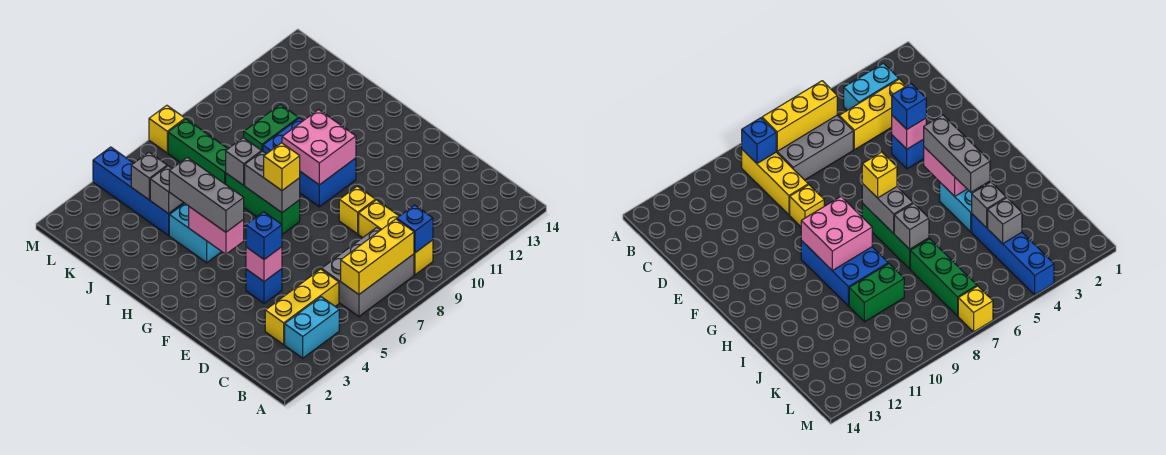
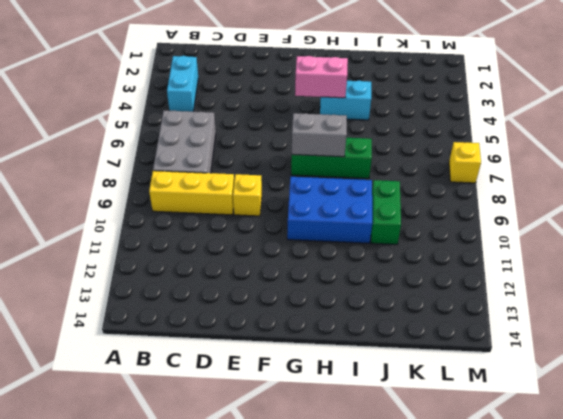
none -> yellow 1x3 brick [265,269,339,344]
none -> blue 1x1 brick [246,269,282,303]
none -> blue 1x4 brick [93,147,184,235]

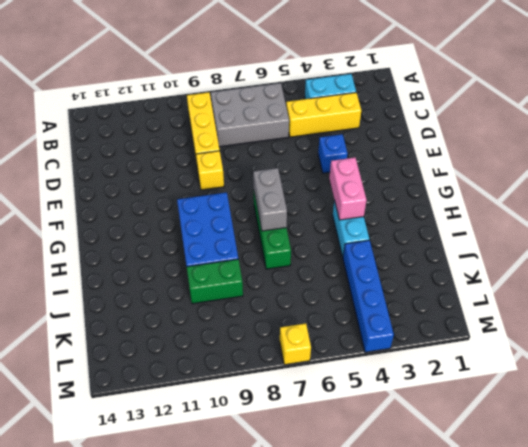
none -> green 1x3 brick [168,119,228,184]
none -> yellow 1x3 brick [341,219,414,294]
none -> blue 1x1 brick [397,205,433,253]

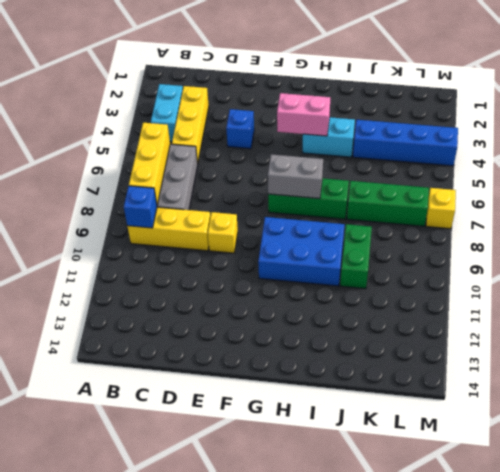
none -> pink 1x1 brick [246,247,282,282]
none -> pink 2x2 brick [282,110,356,185]
none -> grey 1x1 brick [226,138,262,185]

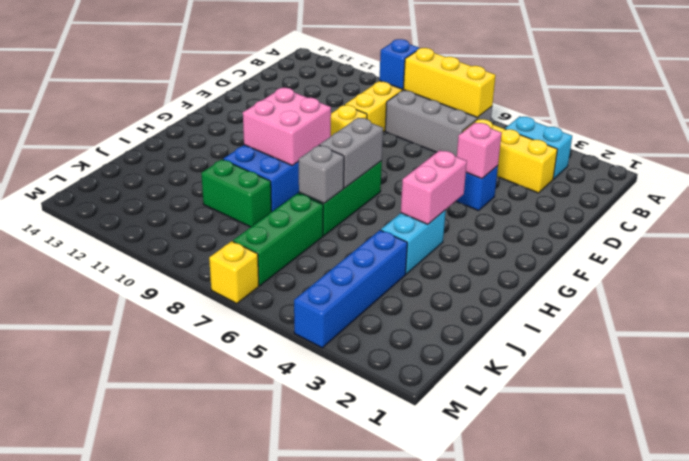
none -> grey 1x1 brick [150,166,184,214]
none -> grey 1x1 brick [131,152,167,200]
none -> blue 1x1 brick [246,212,282,259]

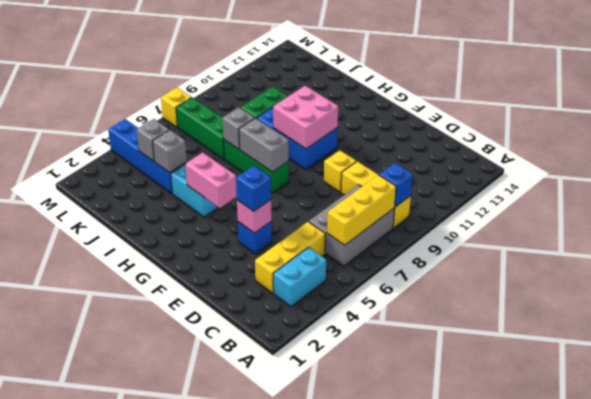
none -> grey 1x3 brick [169,157,244,232]
none -> yellow 1x1 brick [264,143,300,190]

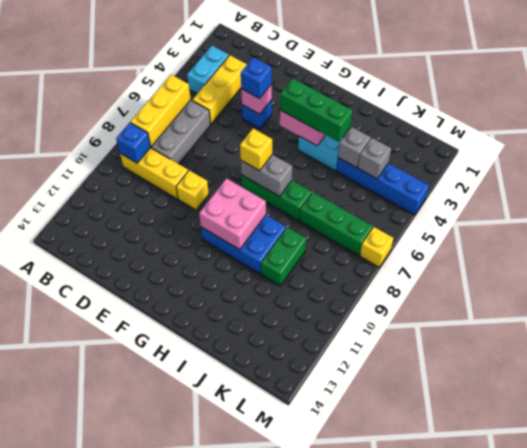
green 1x3 brick [280,78,352,142] -> grey 1x3 brick [169,157,244,232]
none -> grey 1x1 brick [226,138,262,185]

